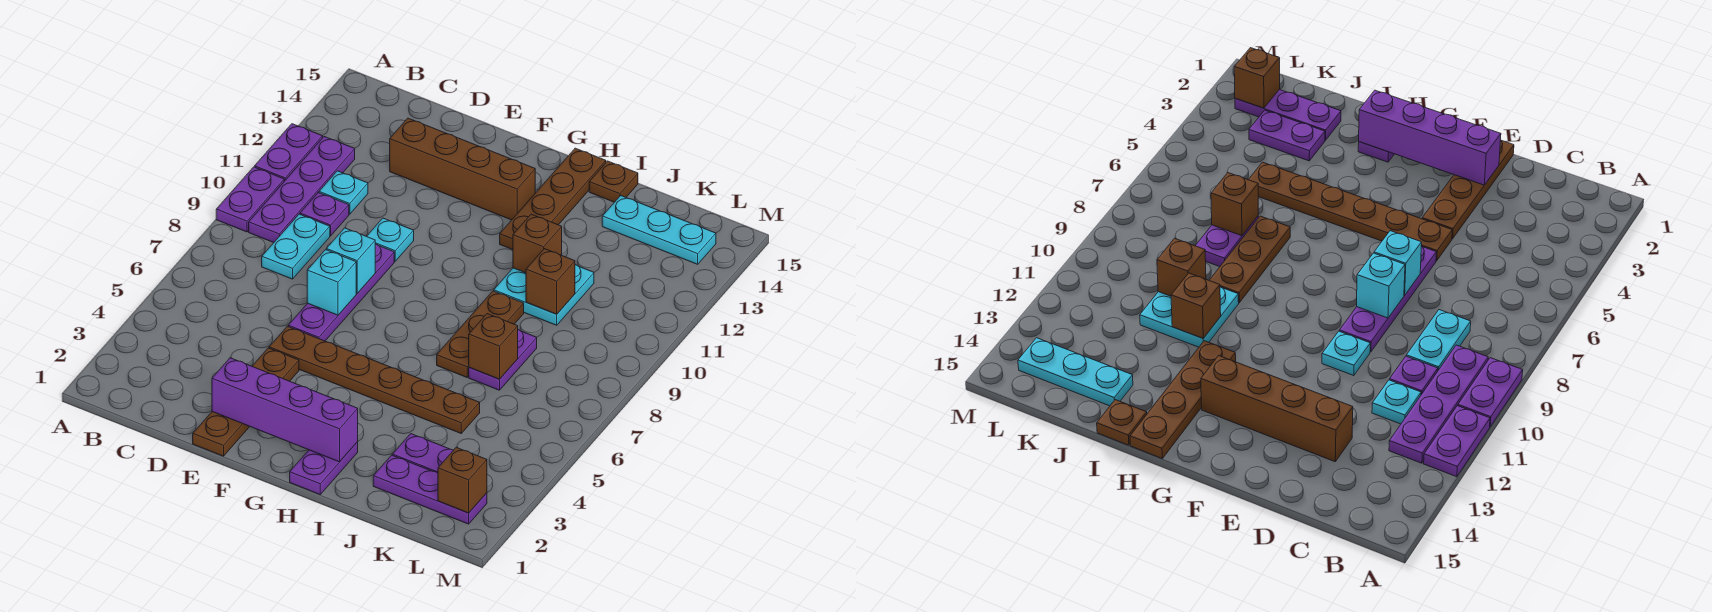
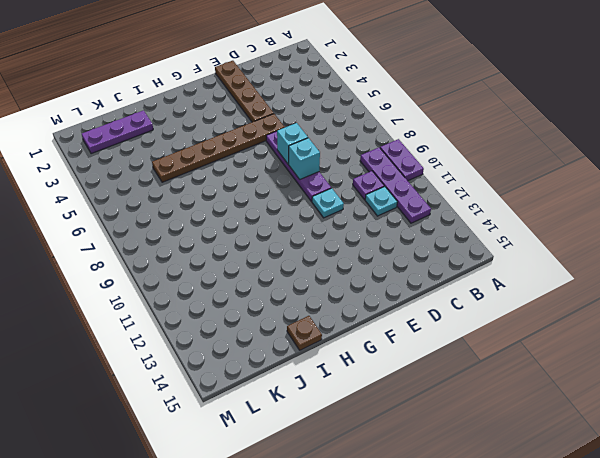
none -> purple 1x2 plate [255,124,323,181]
none -> cyan 1x2 plate [262,214,330,279]
none -> brown 1x4 brick [390,118,535,220]

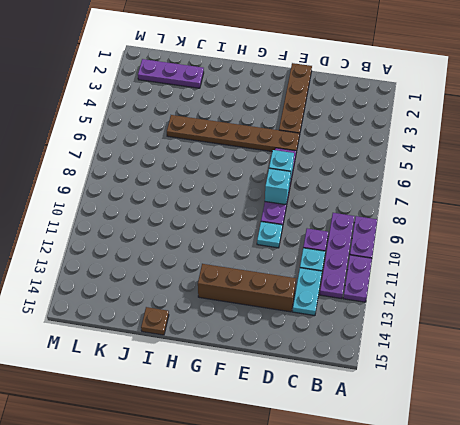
cyan 1x2 plate [293,268,322,316] -> cyan 1x2 plate moved to [262,214,330,279]
none -> purple 1x2 plate [290,442,358,494]
none -> brown 1x4 plate [500,148,606,250]
none -> brown 1x3 plate [437,291,524,377]

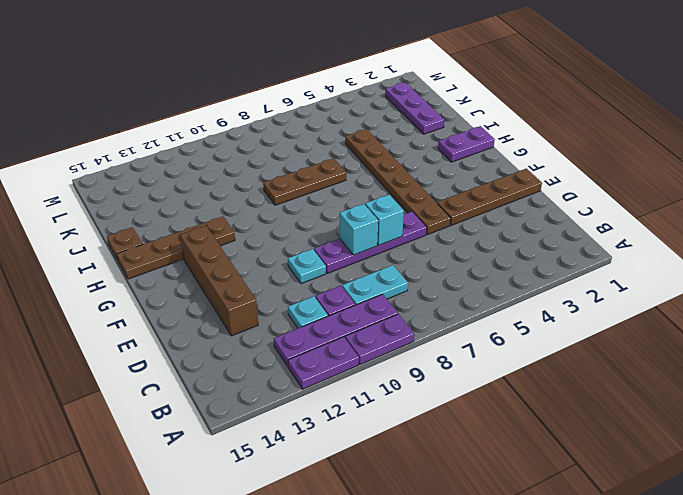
none -> cyan 2x2 plate [494,264,594,325]
none -> purple 1x2 plate [392,434,453,473]
none -> purple 1x2 plate [469,330,537,390]

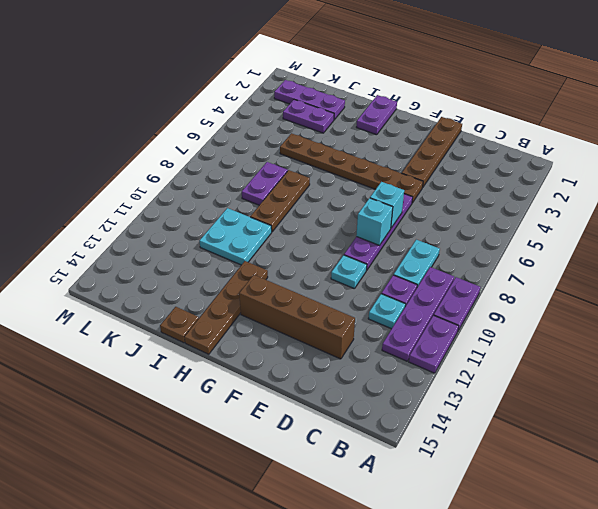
none -> cyan 1x3 plate [602,196,716,264]
none -> purple 1x4 brick [212,358,358,462]
none -> brown 1x1 brick [513,214,562,273]

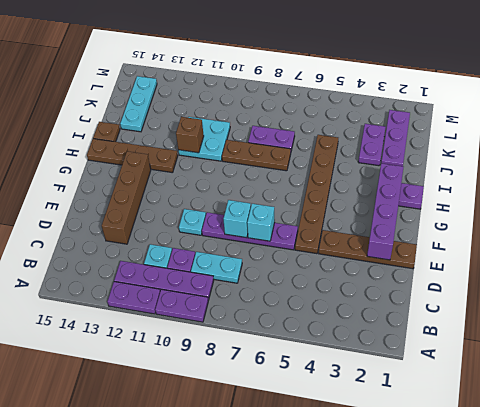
none -> brown 1x1 brick [469,314,518,379]
none -> brown 1x1 brick [526,249,575,314]
none -> brown 1x1 brick [438,447,487,513]

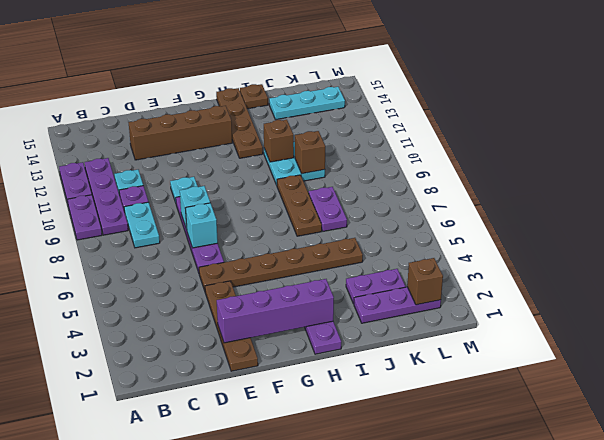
none -> brown 1x1 brick [469,314,518,379]

